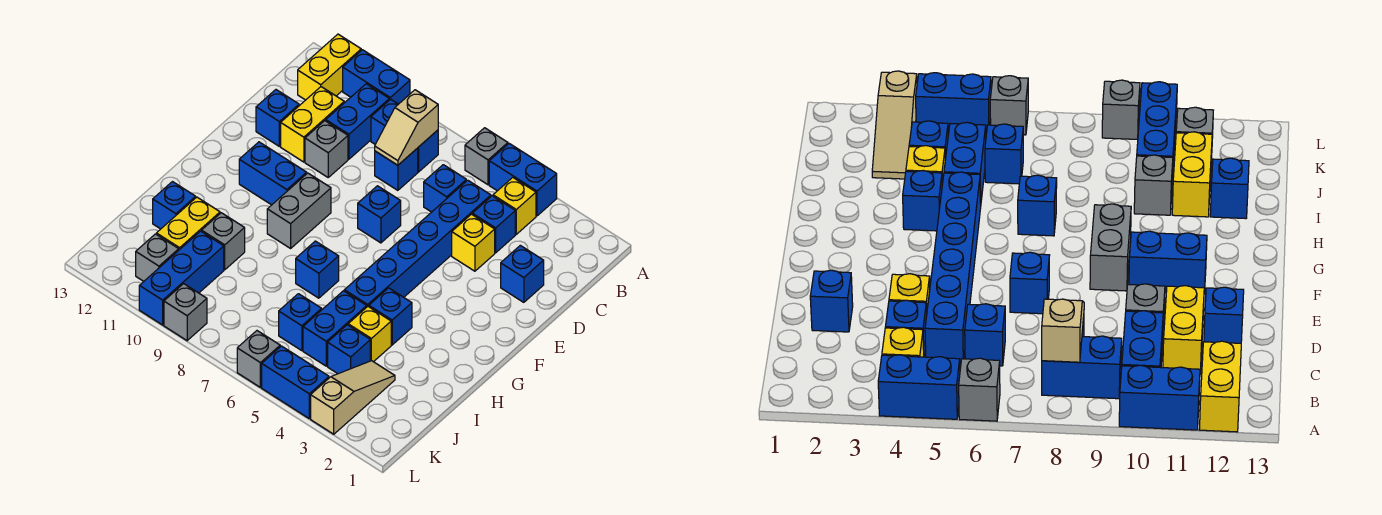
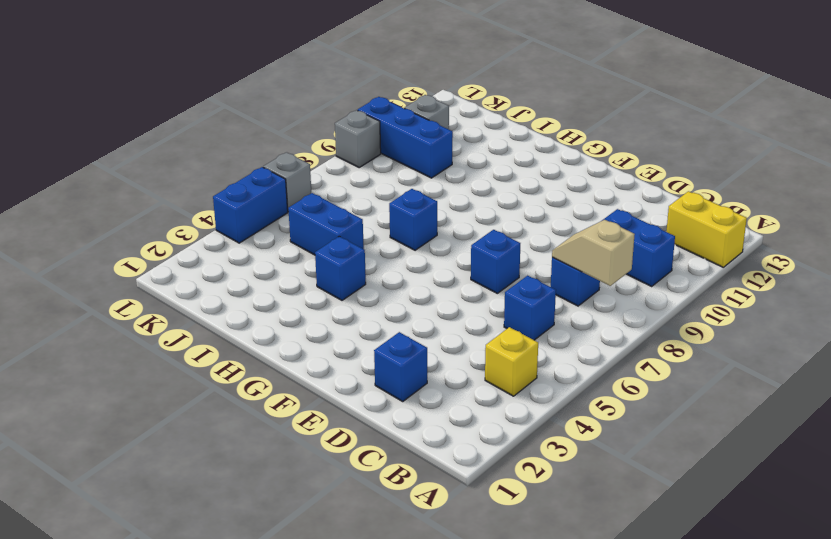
none -> blue 1x2 brick [489,144,557,216]
none -> grey 1x1 brick [465,128,508,185]
none -> blue 1x2 brick [343,50,410,104]
none -> blue 1x2 brick [371,99,438,172]

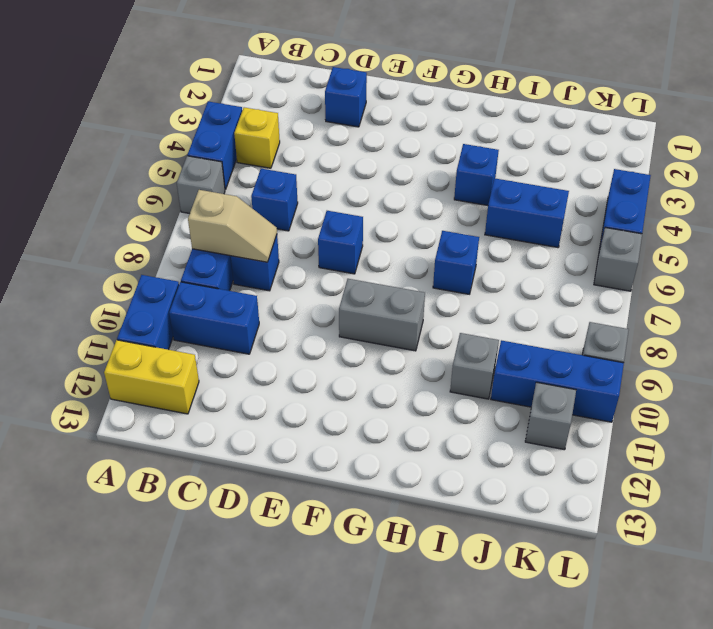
none -> blue 1x1 brick [472,196,515,253]
none -> blue 1x6 brick [344,180,491,307]
none -> yellow 1x2 brick [281,87,344,162]
none -> yellow 1x1 brick [452,214,495,271]

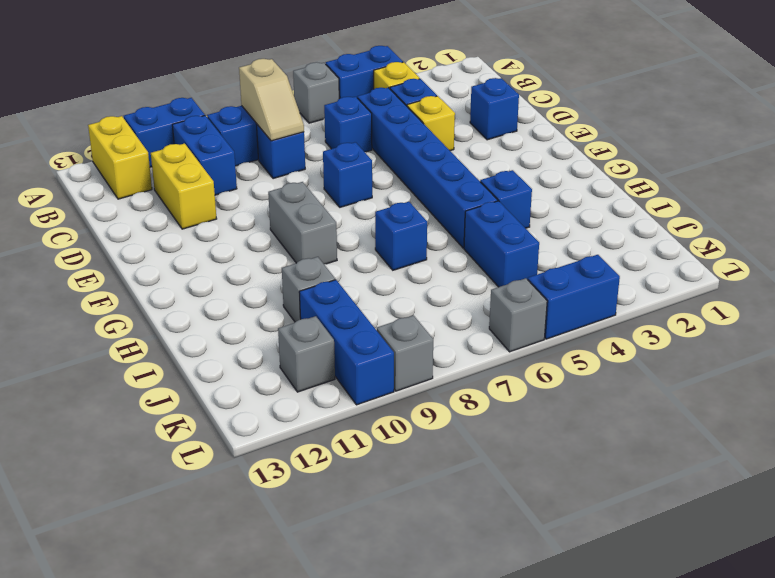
none -> grey 1x1 brick [305,121,348,177]
none -> blue 1x1 brick [256,90,299,146]
none -> blue 1x2 brick [239,142,307,205]
none -> yellow 1x1 brick [348,307,391,362]

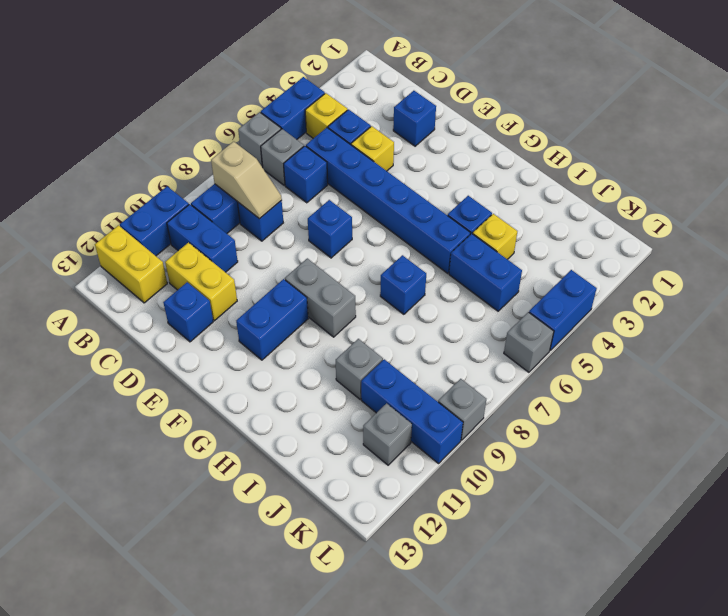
grey 1x1 brick [261,129,304,185] -> grey 1x1 brick moved to [305,121,348,177]
none -> yellow 1x2 brick [156,197,220,250]
none -> blue 1x1 brick [153,182,196,229]
none -> tan 1x3 slope [311,361,395,434]
none -> blue 1x1 brick [328,325,370,374]

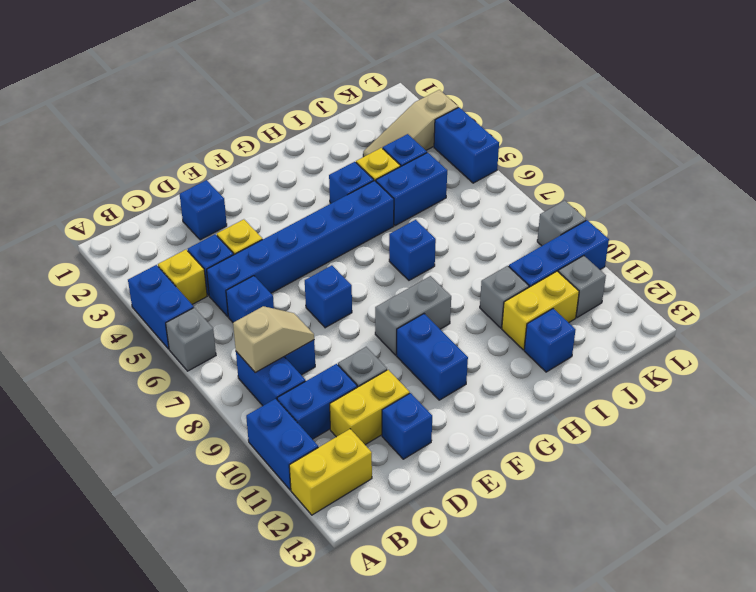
none -> blue 1x1 brick [279,294,322,351]
none -> grey 1x1 brick [237,331,280,387]

